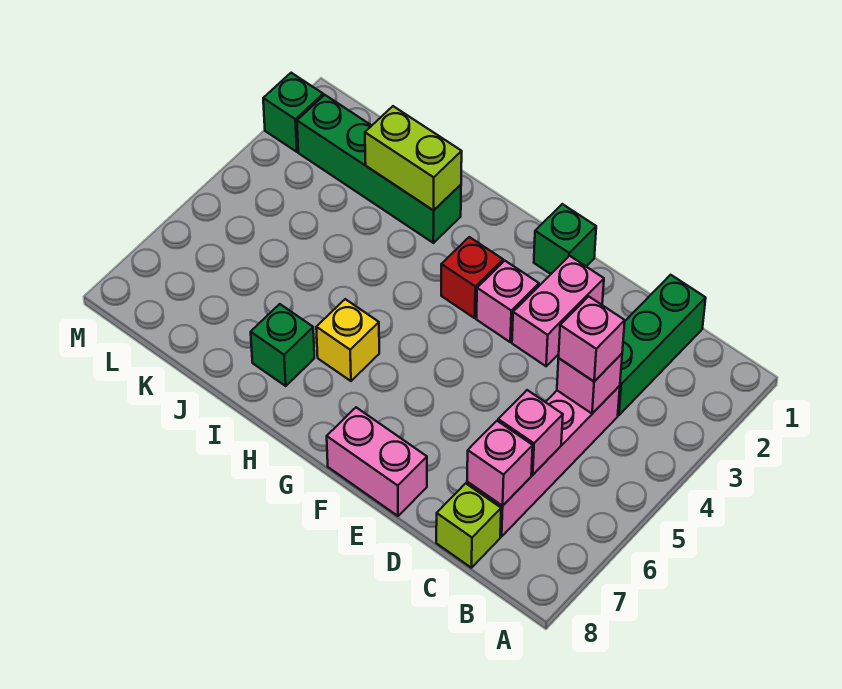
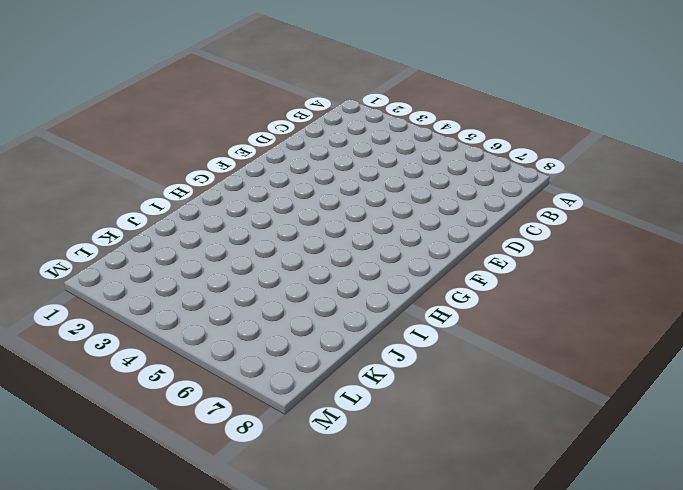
none -> green 1x3 brick [618,275,706,415]
none -> pink 1x4 brick [467,386,620,537]
none -> lime 1x1 brick [436,483,501,568]

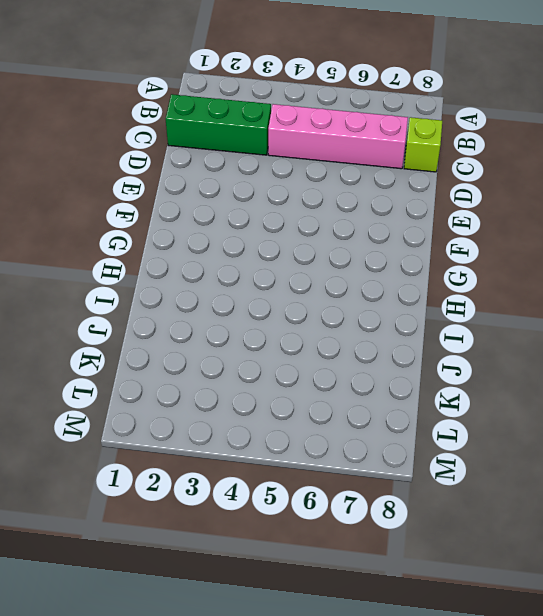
none -> pink 1x2 brick [512,256,604,366]
none -> pink 1x2 brick [327,407,427,516]
none -> green 1x1 brick [534,204,596,274]

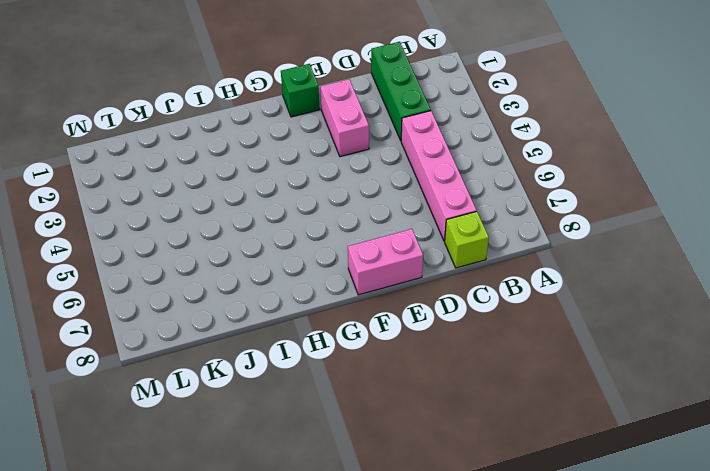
none -> pink 1x1 brick [476,261,539,342]
none -> red 1x1 brick [441,237,503,318]
none -> yellow 1x1 brick [316,299,379,381]

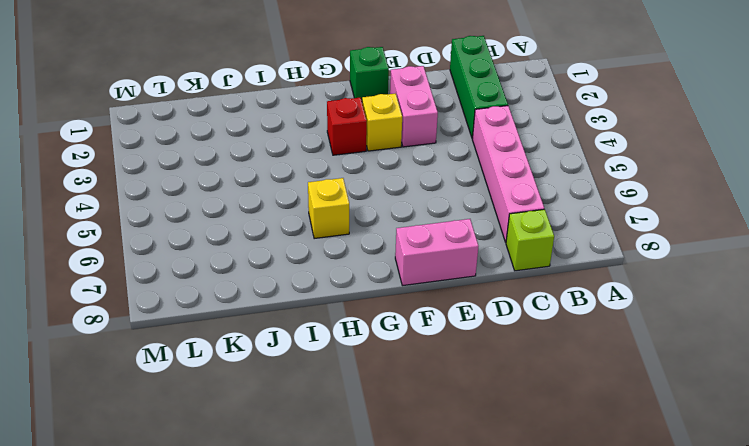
yellow 1x1 brick [362,93,402,151] -> pink 1x1 brick [476,261,539,342]
none -> green 1x4 brick [297,95,461,243]
none -> green 1x1 brick [251,304,314,386]
none -> green 1x1 brick [263,73,323,152]

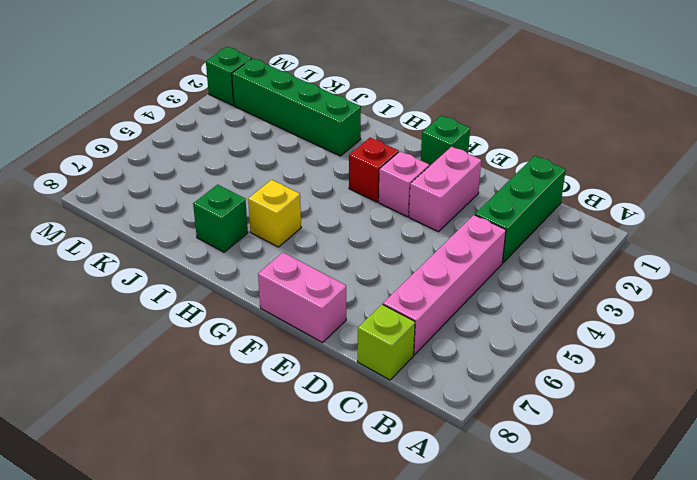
none -> pink 1x1 brick [557,354,622,414]
none -> pink 1x1 brick [498,390,563,475]
none -> pink 1x1 brick [467,421,533,506]

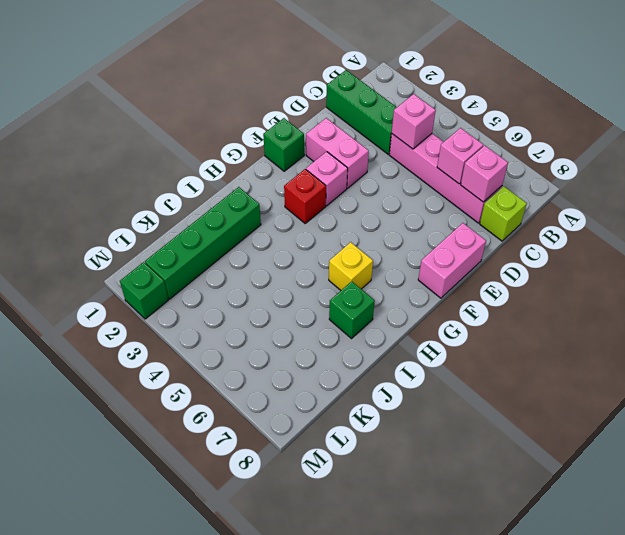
none -> lime 1x2 brick [365,106,462,211]
none -> pink 1x1 brick [559,296,625,381]

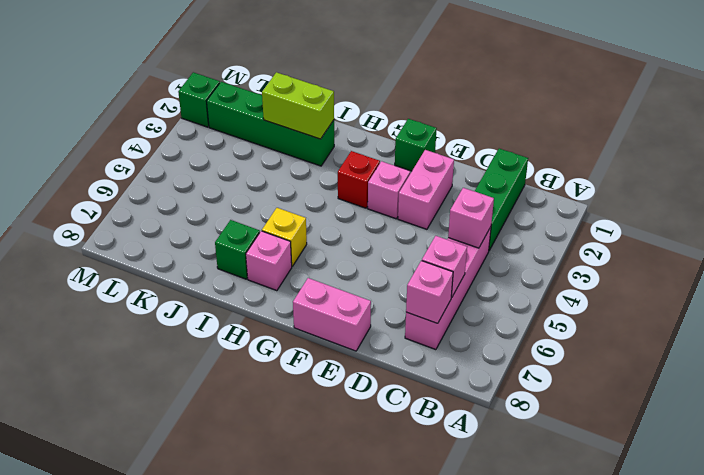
pink 1x1 brick [246,231,292,291] -> pink 1x1 brick moved to [559,296,625,381]
none -> lime 1x1 brick [436,483,501,568]

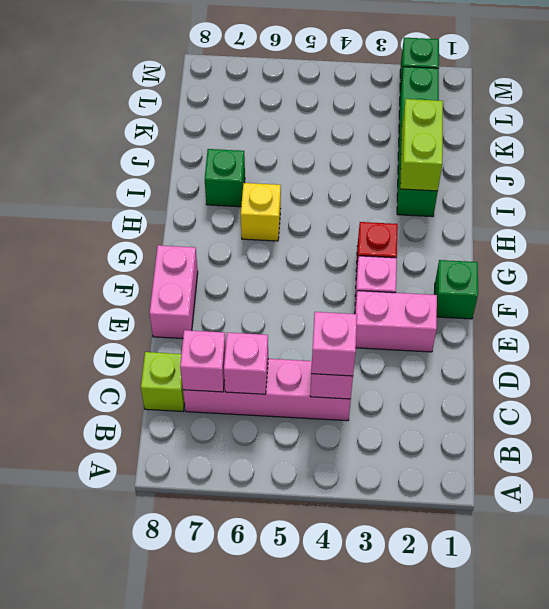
none -> green 1x3 brick [618,275,706,415]

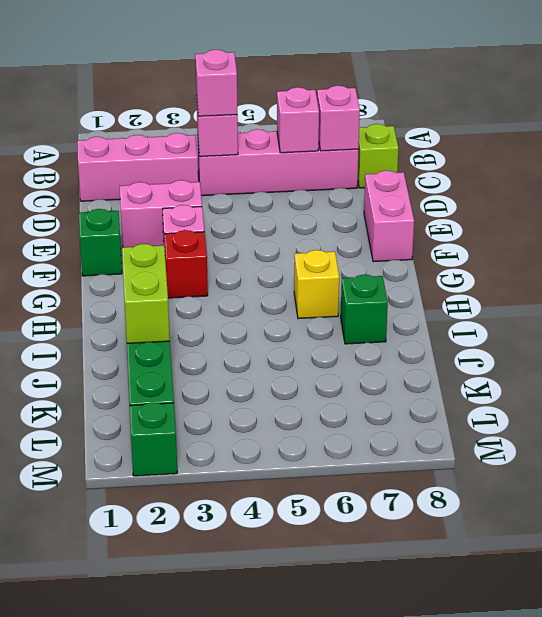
pink 1x3 brick [77,133,198,201] -> green 1x3 brick [618,275,706,415]

